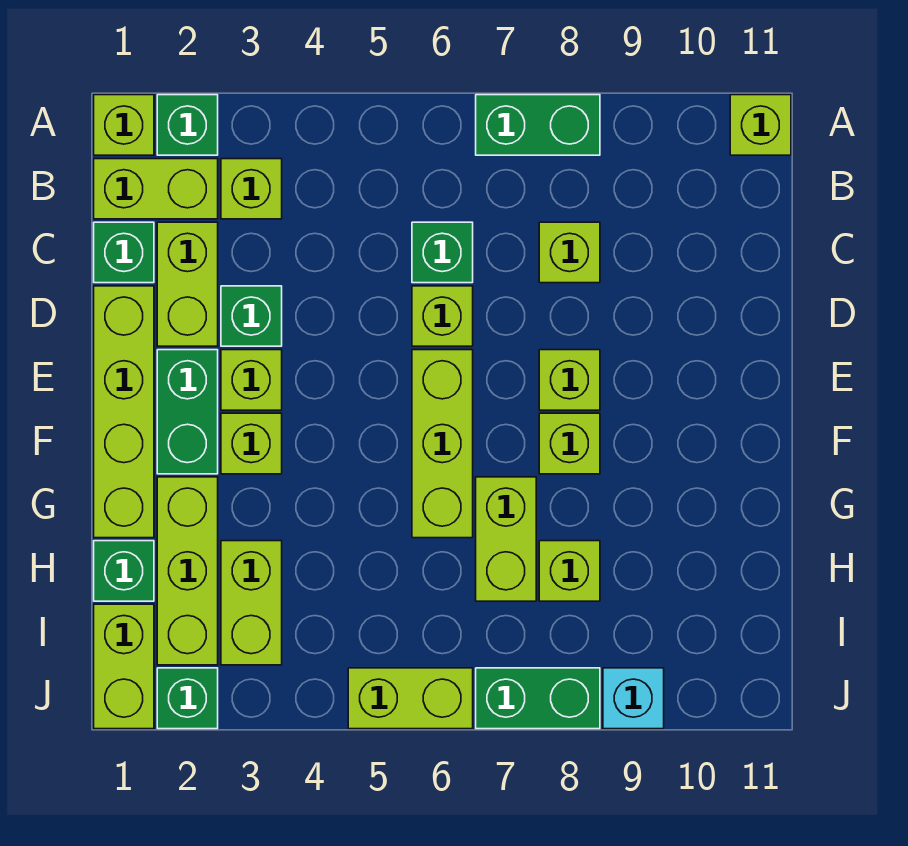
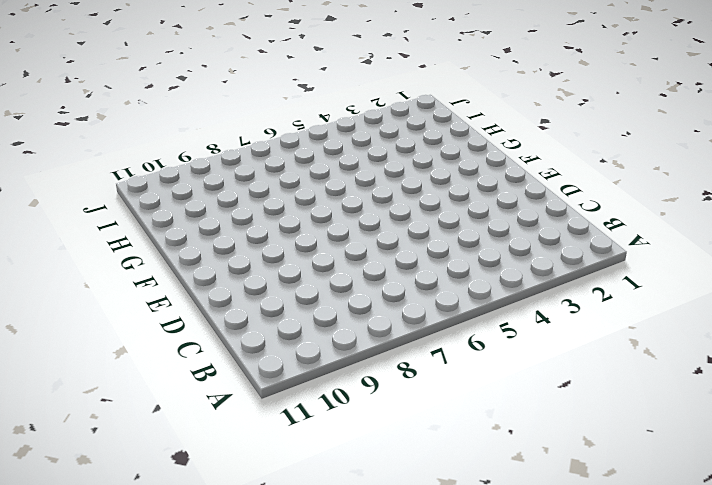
none -> lime 1x1 brick [94,95,154,155]
none -> green 1x1 brick [157,95,218,155]
none -> green 1x2 brick [476,95,600,155]

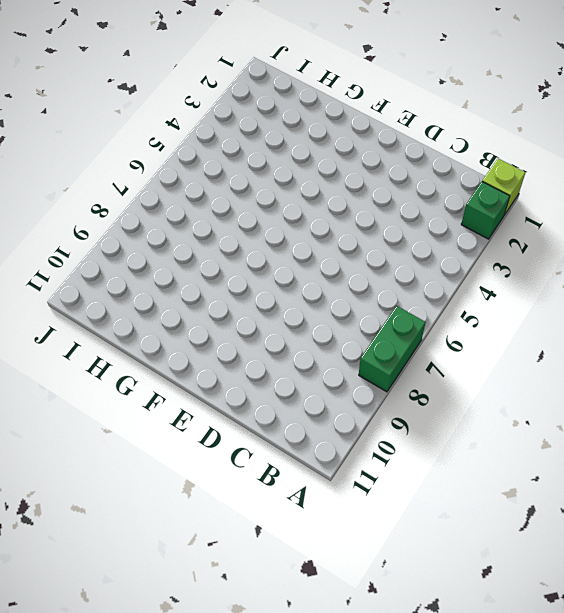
none -> lime 1x1 brick [730,95,791,155]
none -> lime 1x2 brick [94,159,218,219]
none -> lime 1x1 brick [221,159,282,219]

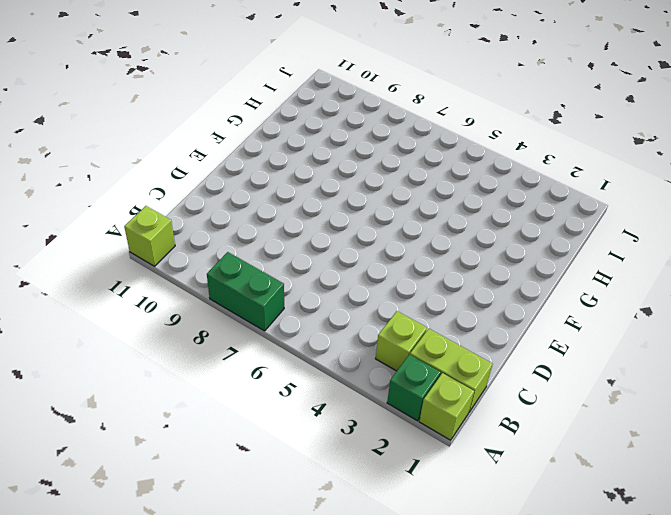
none -> green 1x1 brick [94,222,154,283]
none -> lime 1x2 brick [157,222,218,346]
none -> green 1x1 brick [412,222,473,283]

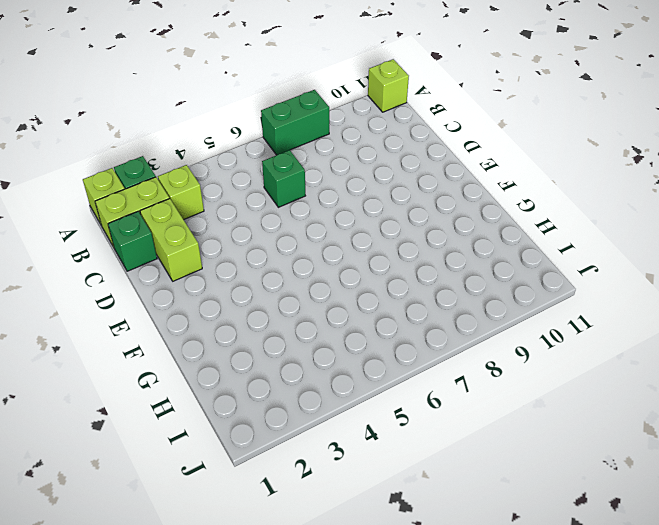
none -> lime 1x1 brick [539,222,600,283]
none -> lime 1x4 brick [94,286,154,538]
none -> green 1x1 brick [221,286,282,346]

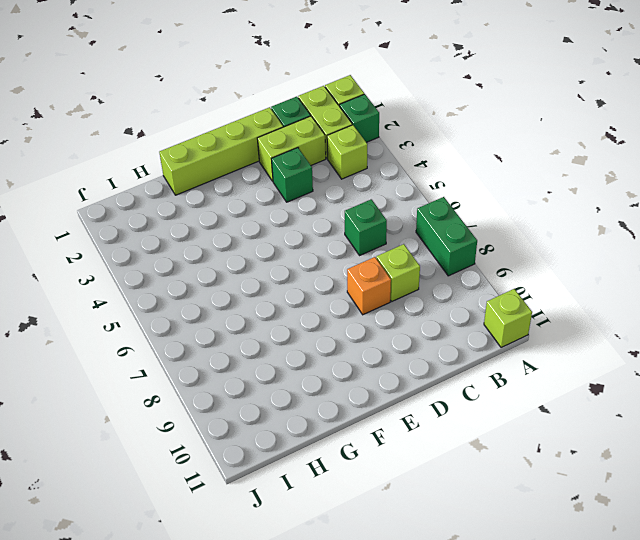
orange 1x1 brick [347,257,391,315] -> none
none -> lime 1x1 brick [412,286,473,346]
none -> green 1x2 brick [157,350,218,474]
none -> lime 1x1 brick [221,350,282,410]

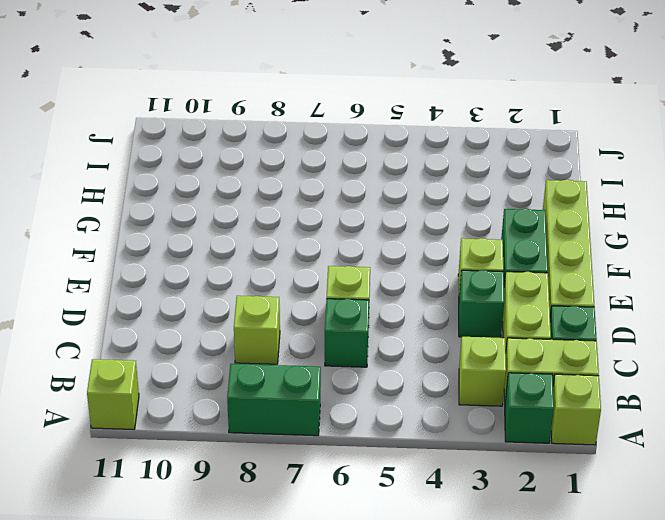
none -> lime 1x3 brick [412,350,473,538]
none -> lime 1x1 brick [539,350,600,410]
none -> lime 1x1 brick [221,413,282,474]

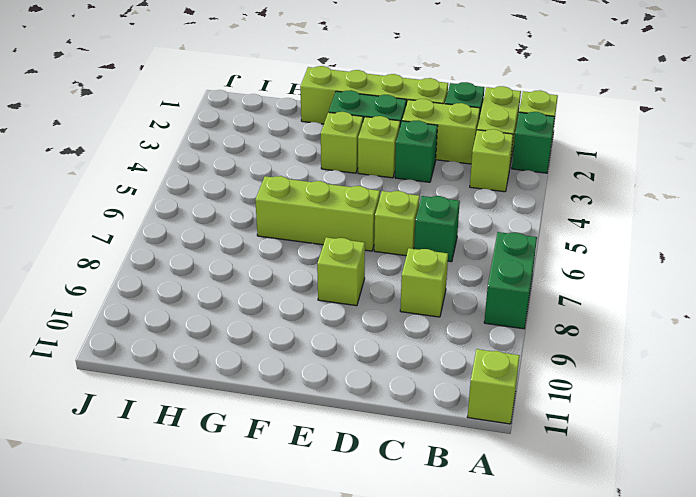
none -> lime 1x1 brick [539,413,600,474]
none -> lime 1x3 brick [157,477,218,665]
none -> lime 1x2 brick [476,477,536,601]

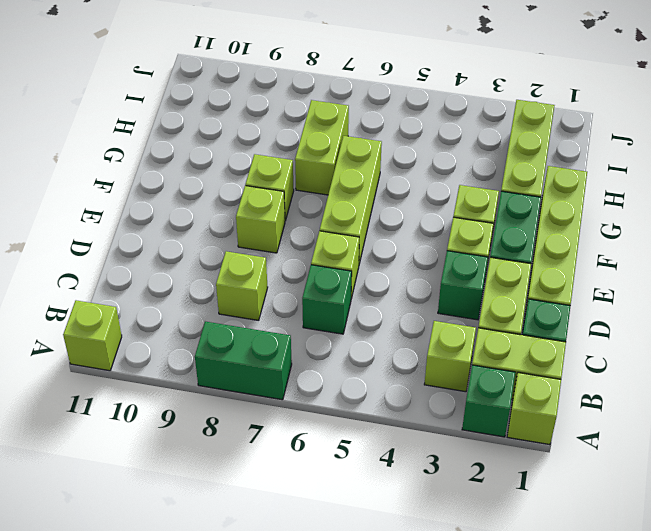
none -> green 1x1 brick [94,541,154,601]
none -> lime 1x2 brick [221,541,282,665]
none -> lime 1x1 brick [539,541,600,601]

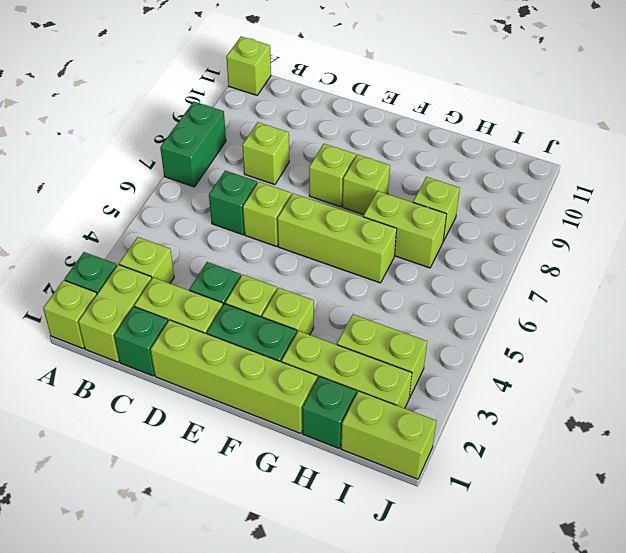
none -> green 1x1 brick [157,668,218,729]
none -> lime 1x2 brick [348,668,473,729]
none -> green 1x2 brick [476,668,600,729]

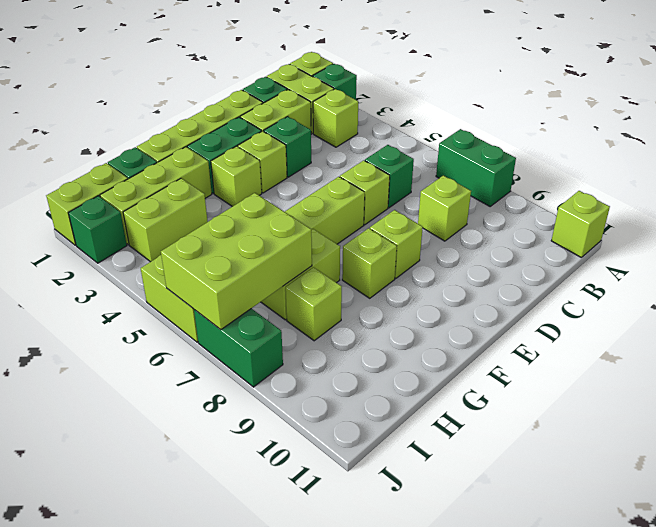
lime 2x3 brick [161,193,312,330] -> none
none -> cyan 1x1 brick [603,668,664,729]

